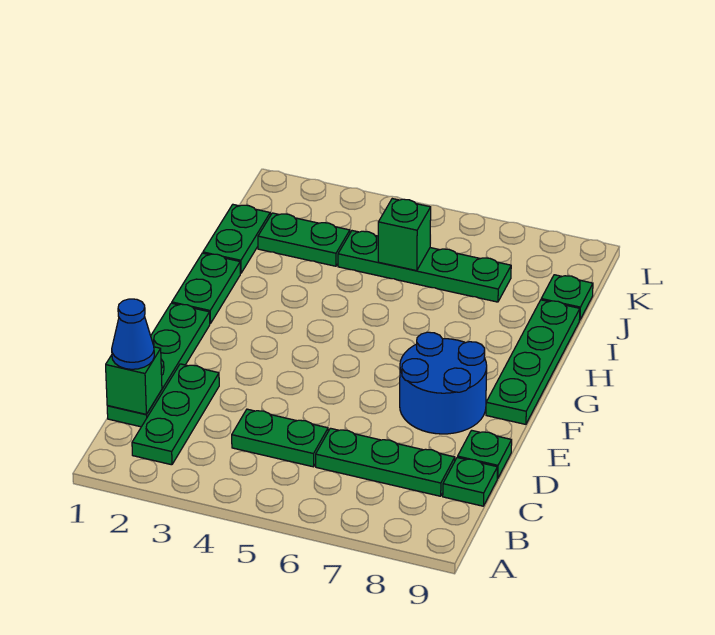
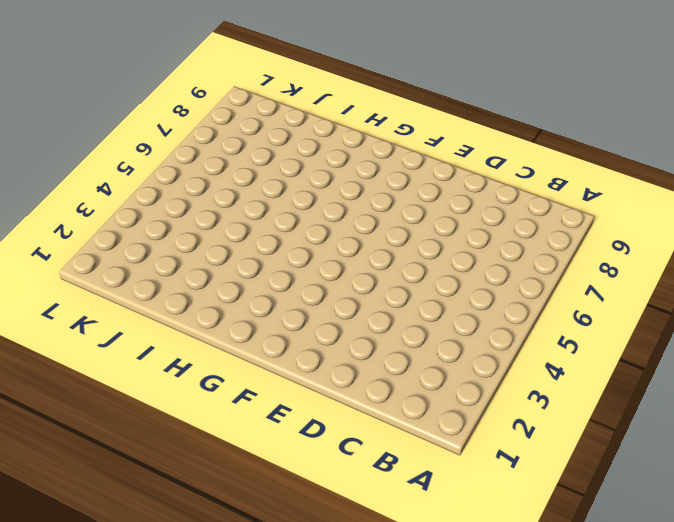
none -> green 1x3 plate [132,364,219,465]
none -> green 1x4 plate [107,303,210,427]
none -> green 1x2 plate [232,409,328,467]

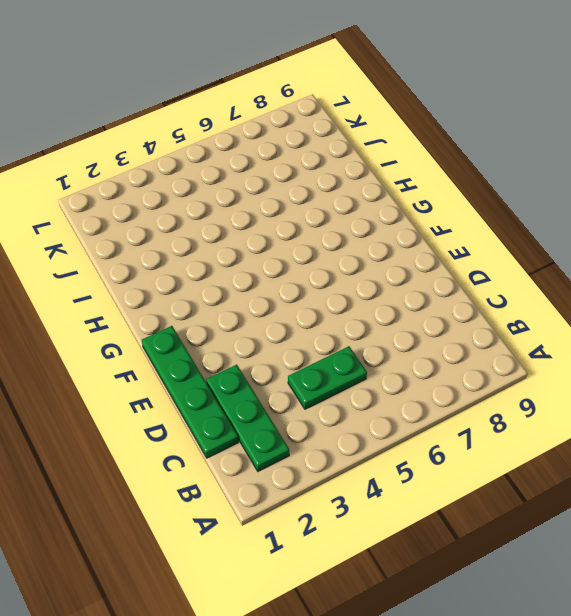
none -> green 1x3 plate [316,428,455,496]
none -> green 1x1 plate [443,457,497,506]
none -> green 1x1 plate [458,430,512,479]

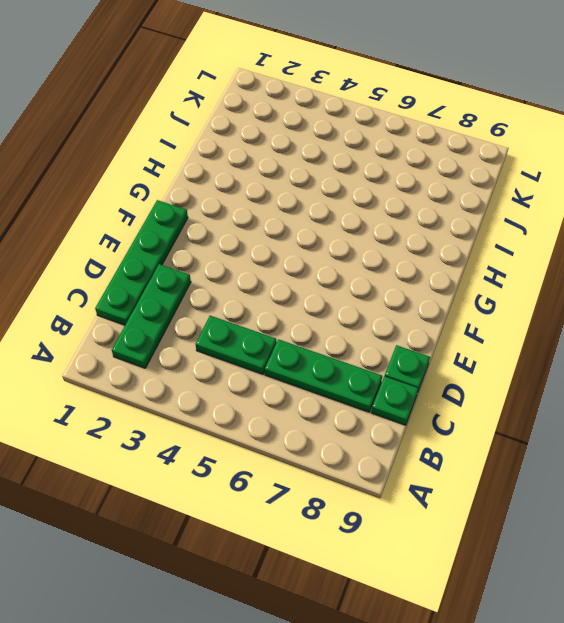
none -> blue 2x2 round brick [400,332,487,434]
none -> green 1x4 plate [486,300,580,424]
none -> green 1x2 plate [172,253,240,324]

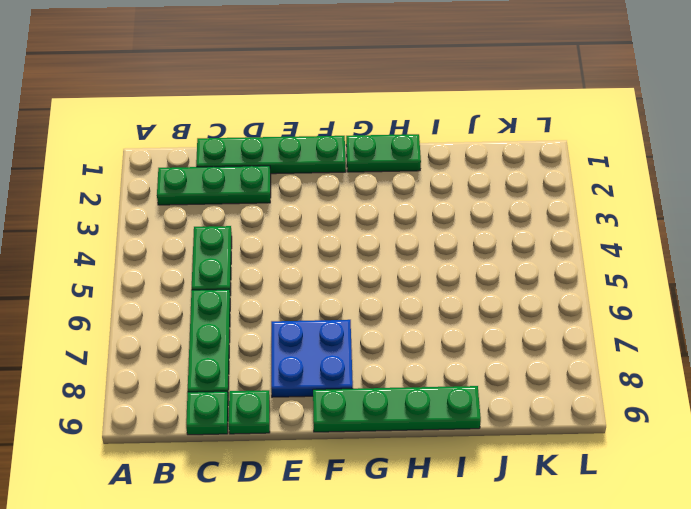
blue 2x2 plate [271,320,353,397] -> blue 2x2 round brick [400,332,487,434]
none -> green 1x2 plate [203,205,270,273]
none -> green 1x2 plate [258,213,350,266]
none -> green 1x4 plate [338,231,511,302]

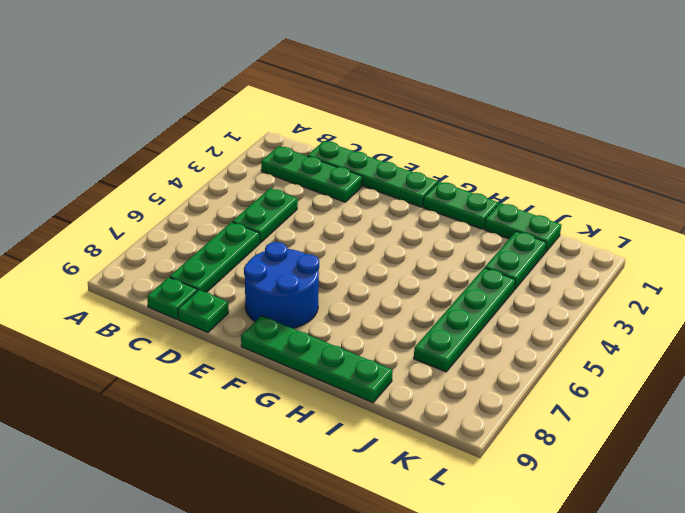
none -> green 1x1 plate [541,275,593,320]
none -> green 1x1 brick [106,347,162,414]
none -> green 1x1 brick [378,199,431,271]

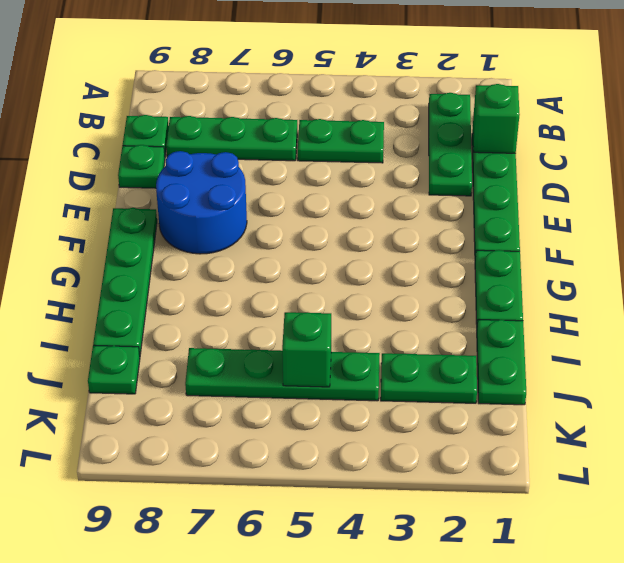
none -> blue 1x1 cone [112,299,154,369]

